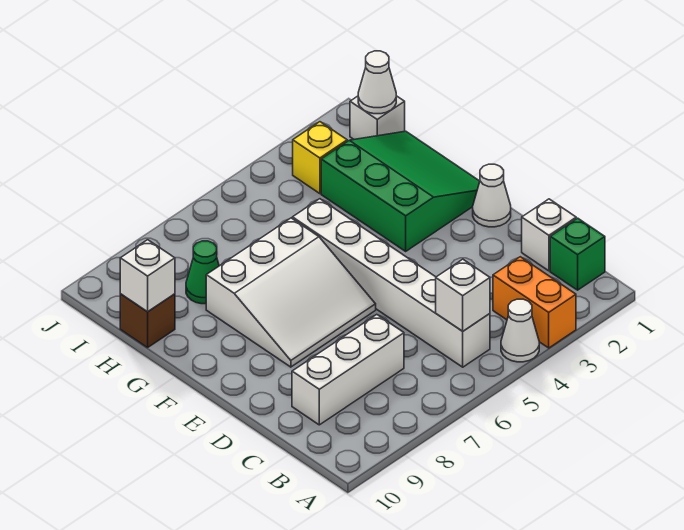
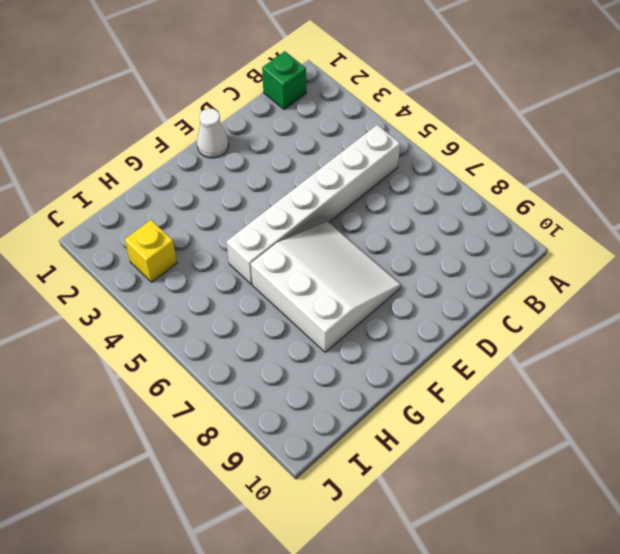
none -> orange 1x2 brick [493,257,576,348]
none -> white 1x1 cone [501,299,539,362]
none -> white 1x1 brick [522,199,576,271]

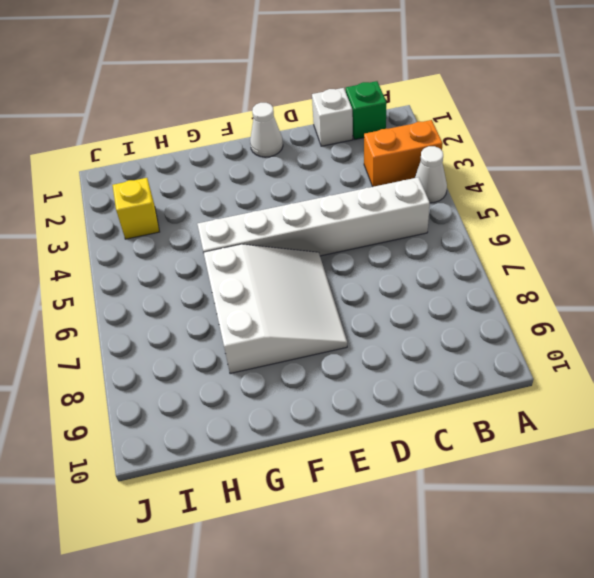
none -> white 1x3 brick [292,315,404,425]
none -> green 3x3 slope [321,131,480,251]
none -> green 1x1 cone [186,241,219,304]

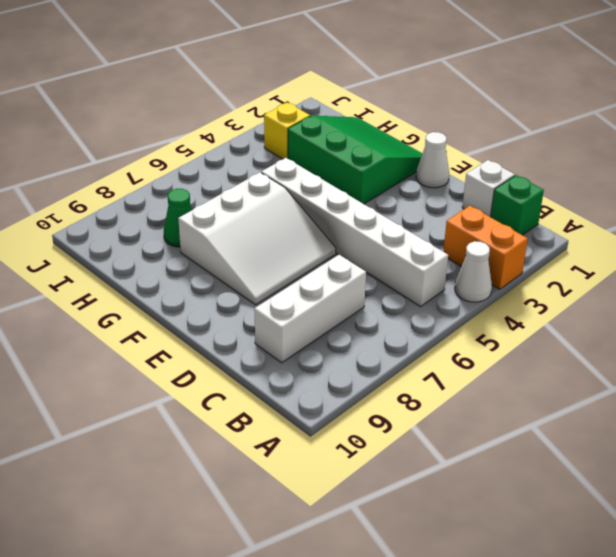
none -> brown 1x1 brick [120,294,175,348]
none -> white 1x1 brick [350,96,405,139]
none -> white 1x1 brick [436,259,490,331]

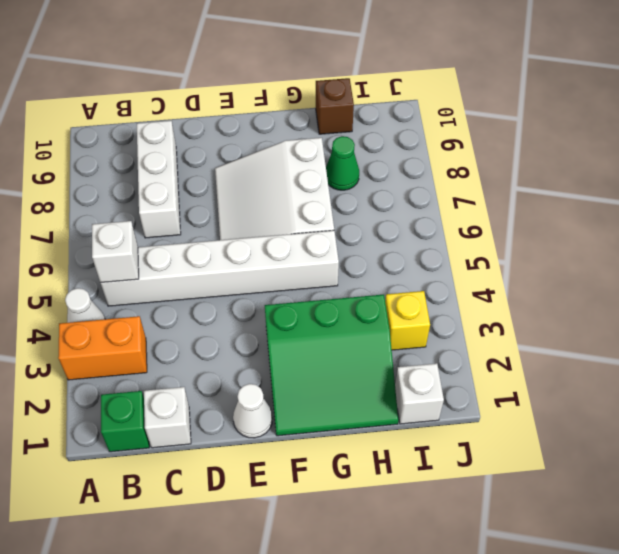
none -> white 1x1 brick [120,240,175,312]
none -> white 1x1 cone [358,51,396,114]

